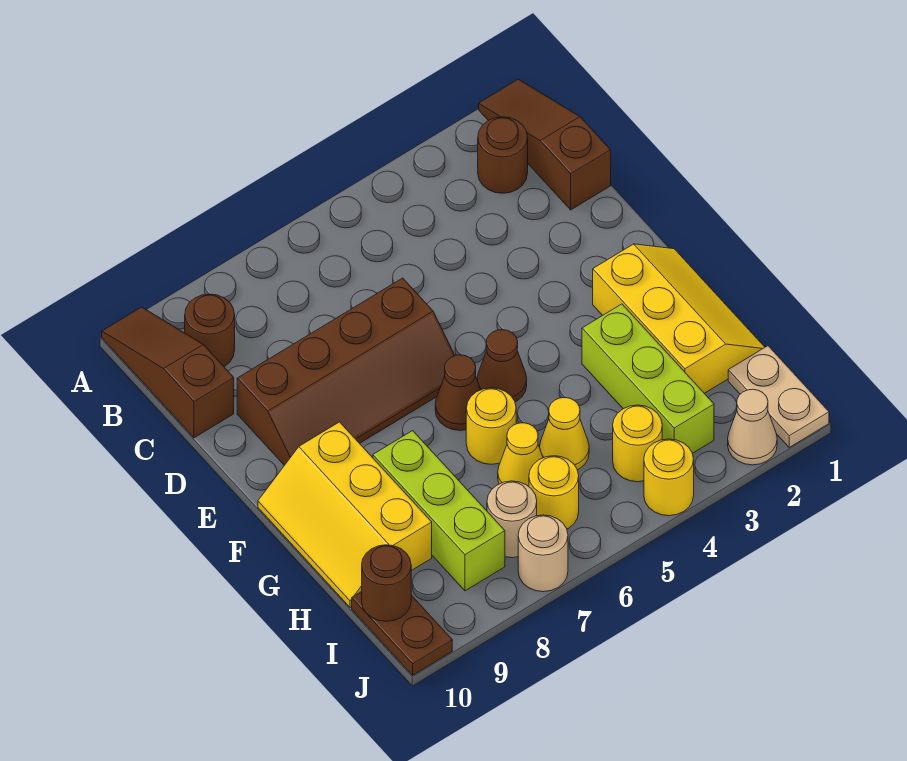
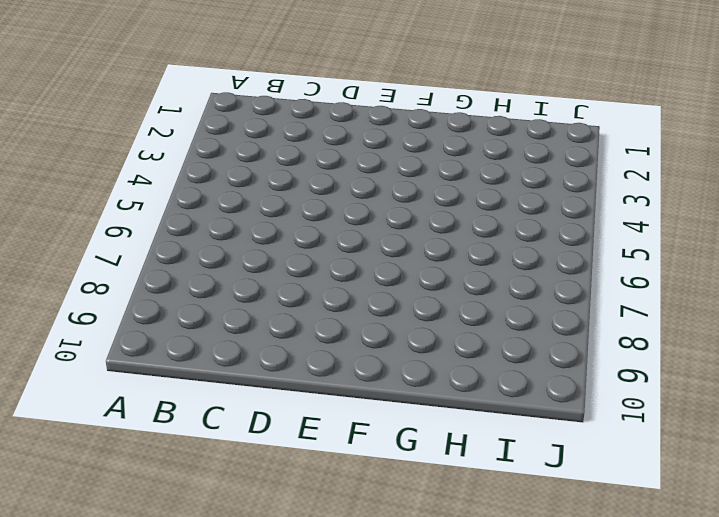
none -> brown 1x3 slope [479,79,611,210]
none -> brown 1x3 slope [102,307,234,438]
none -> brown 1x1 round brick [478,117,528,193]

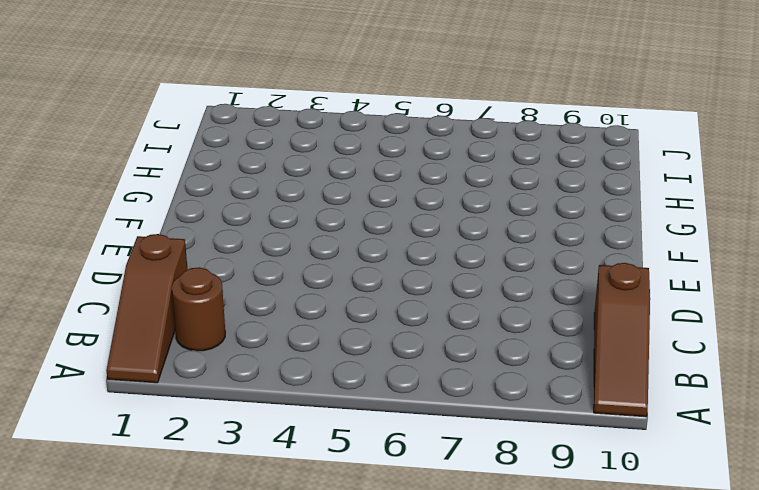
none -> brown 1x1 round brick [185,294,235,367]
none -> brown 2x4 slope [237,278,455,465]
none -> yellow 2x3 slope [593,244,765,393]

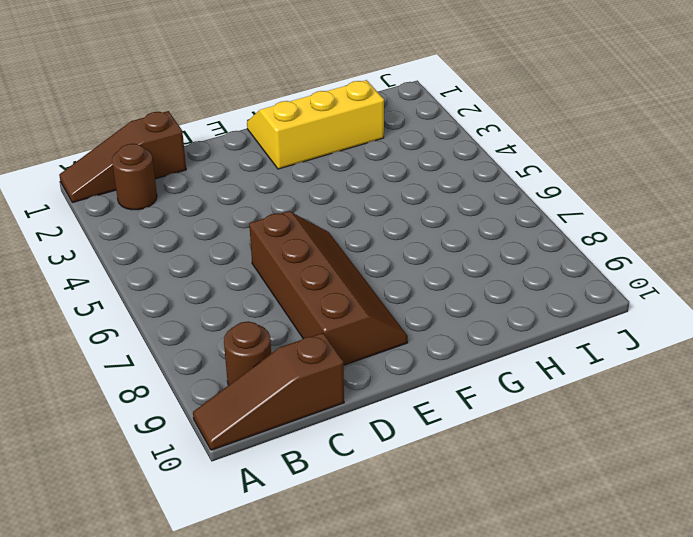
none -> brown 1x1 cone [477,330,527,402]
none -> brown 1x1 cone [435,355,481,430]
none -> yellow 2x3 slope [258,422,432,608]

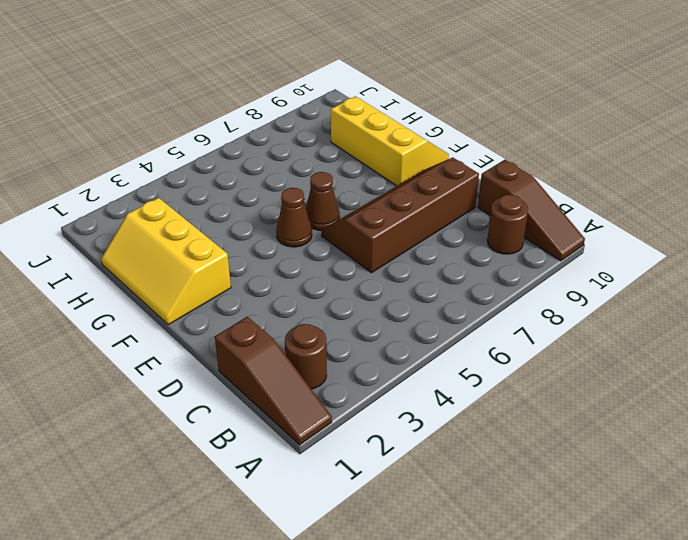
none -> lime 1x3 brick [582,304,714,453]
none -> yellow 1x1 round brick [466,388,516,464]
none -> lime 1x3 brick [373,431,505,591]

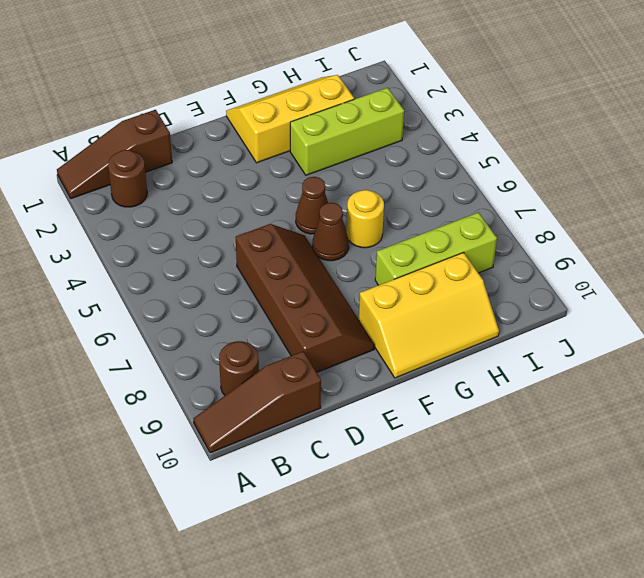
none -> yellow 1x1 cone [540,398,589,470]
none -> yellow 1x1 cone [498,423,543,487]
none -> tan 1x2 plate [728,346,829,447]

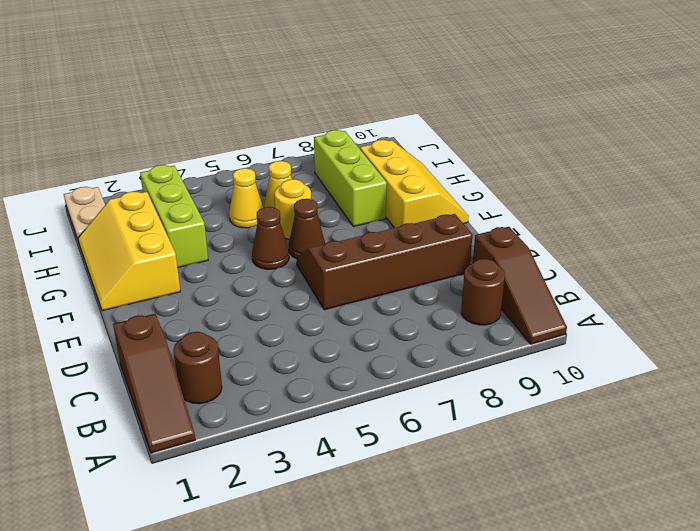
none -> yellow 1x1 round brick [613,405,662,482]
none -> yellow 1x1 round brick [529,456,579,529]
none -> tan 1x1 round brick [487,481,537,558]

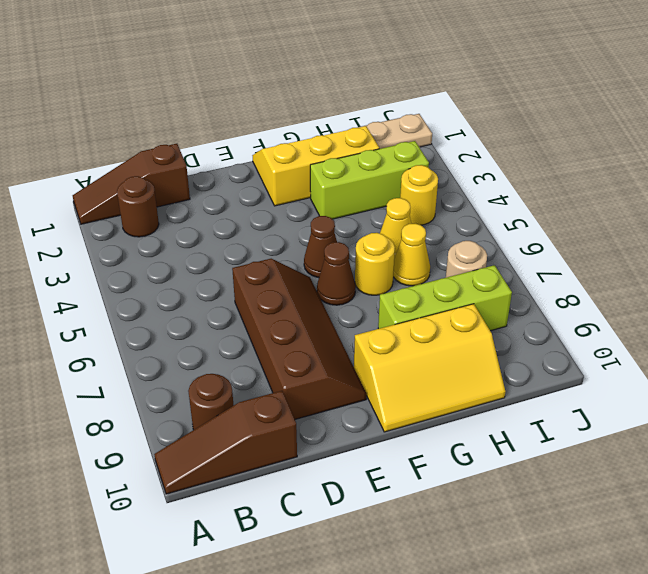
none -> yellow 1x1 round brick [529,456,579,529]
none -> brown 1x2 plate [352,592,452,675]
none -> tan 1x1 cone [728,389,777,465]

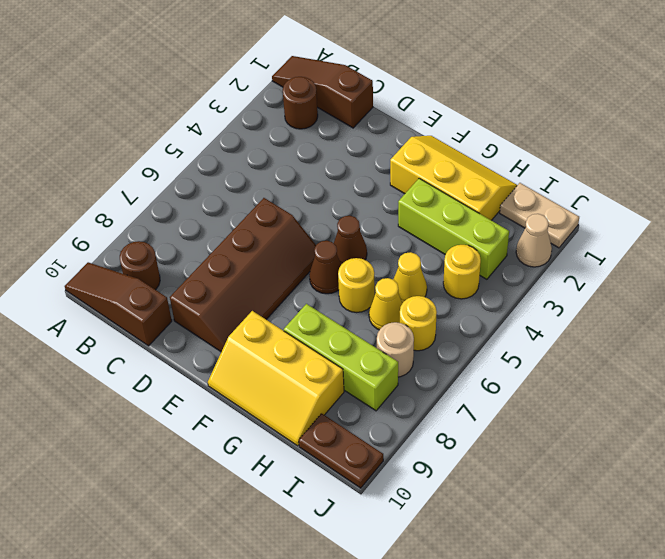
none -> yellow 1x1 round brick [644,439,694,516]
none -> tan 1x1 round brick [518,515,568,592]
none -> brown 1x1 round brick [362,545,411,621]

